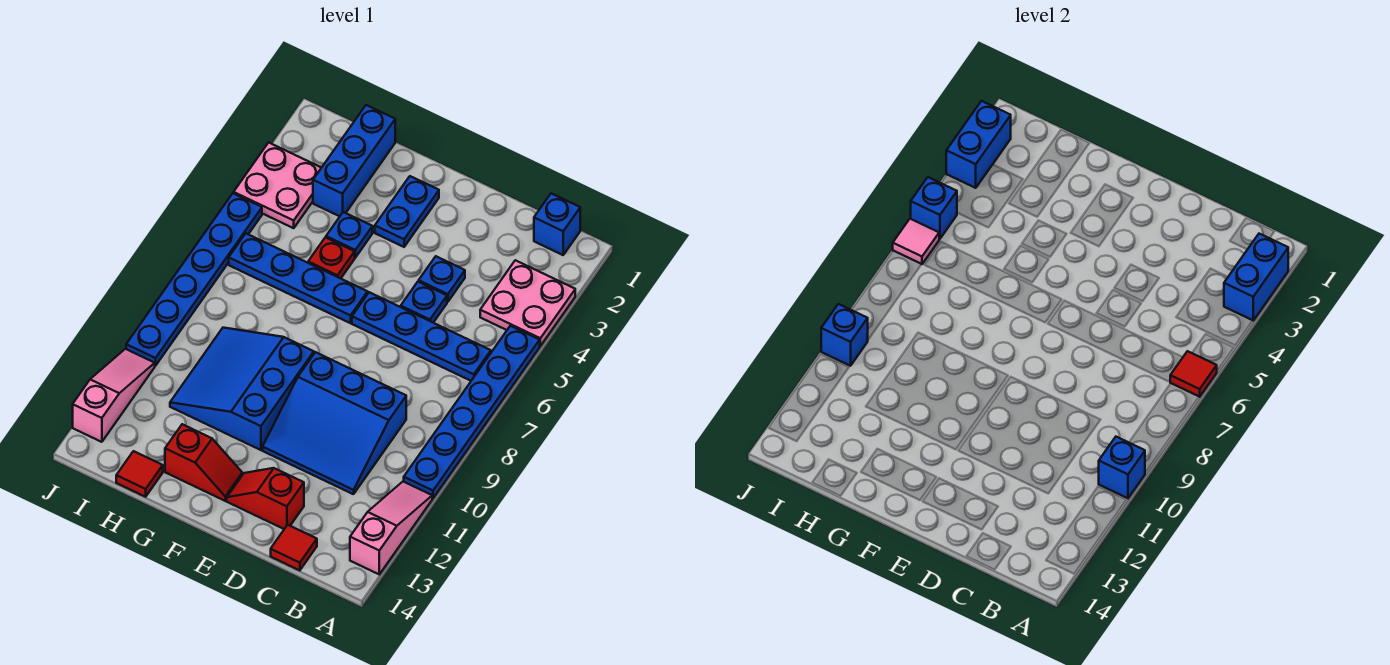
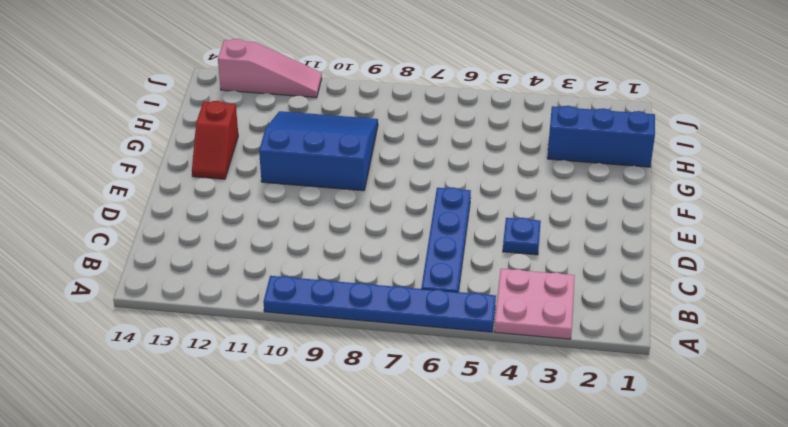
none -> pink 1x3 slope [350,481,432,574]
none -> blue 1x1 brick [534,193,580,255]
none -> blue 3x3 slope [263,352,406,494]

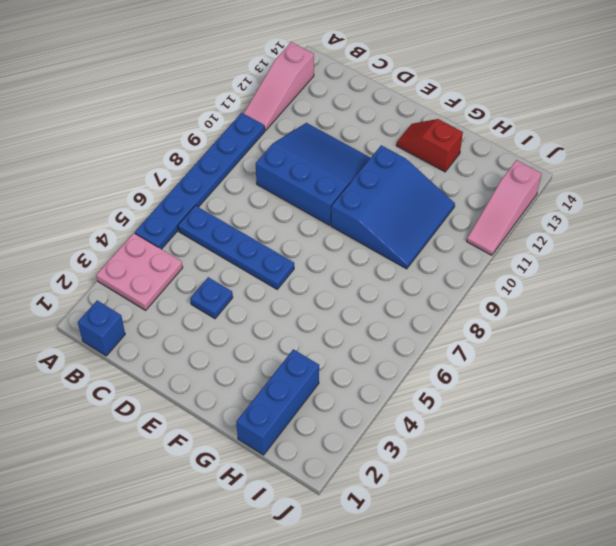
none -> red 1x1 tile [271,525,317,570]
none -> blue 1x1 plate [401,282,447,323]
none -> red 1x2 slope [227,468,304,529]

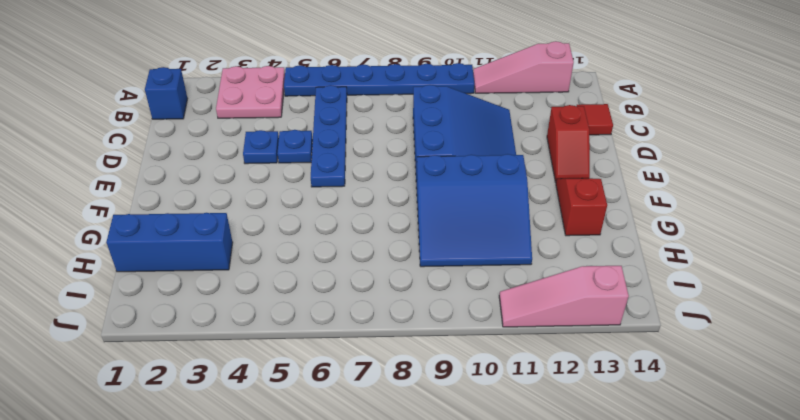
none -> blue 1x2 plate [375,176,439,247]
none -> blue 1x4 plate [229,234,368,323]
none -> blue 1x1 plate [326,212,372,258]

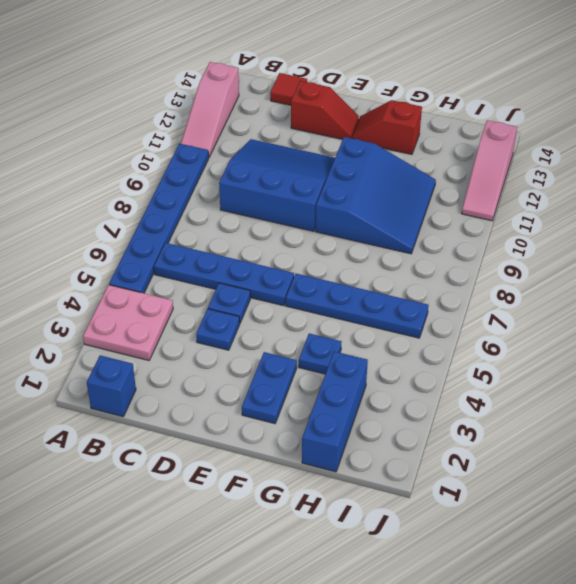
none -> red 1x1 plate [308,237,355,278]
none -> red 1x1 tile [116,451,163,497]
none -> pink 2x2 plate [234,142,321,228]

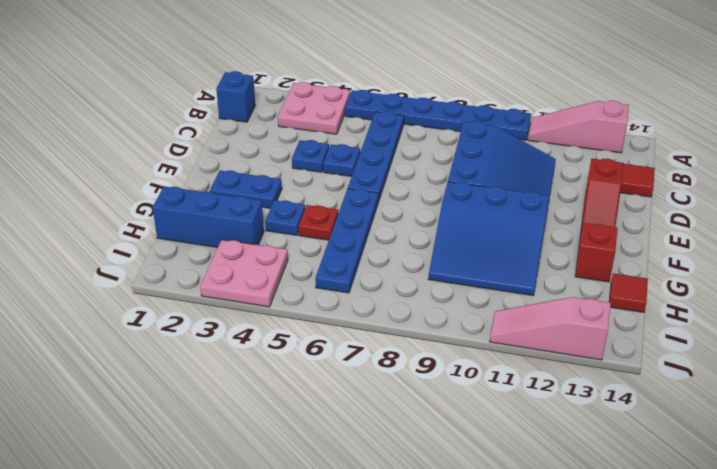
none -> blue 1x6 plate [126,193,262,366]
none -> blue 1x2 brick [1224,234,1288,320]
none -> red 1x1 tile [1170,351,1217,397]

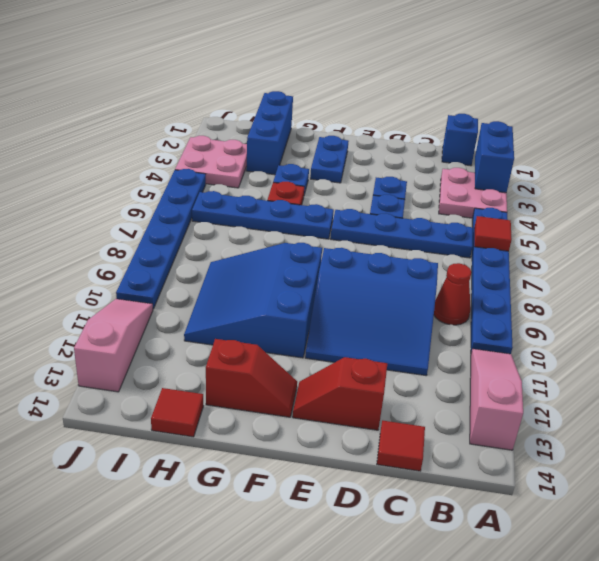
red 1x1 cone [434,263,472,325] -> none
none -> blue 1x1 brick [1099,437,1145,498]
none -> blue 1x2 brick [946,101,1011,188]
none -> blue 1x1 brick [911,177,957,239]

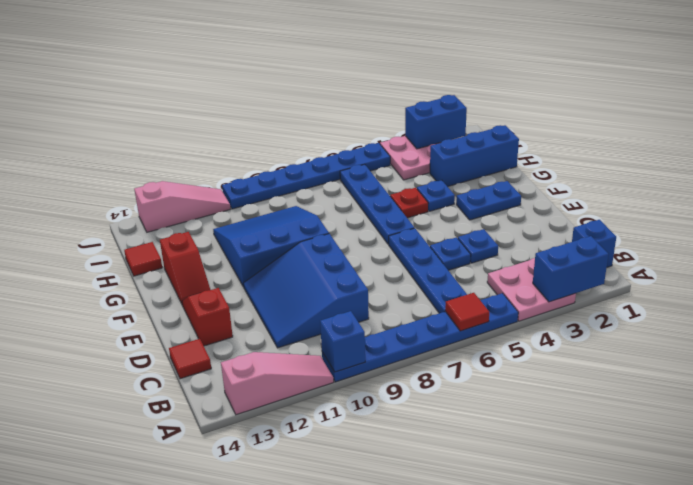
none -> blue 1x1 brick [911,177,957,239]
none -> pink 1x1 tile [893,219,939,264]
none -> blue 1x1 brick [821,304,868,366]

